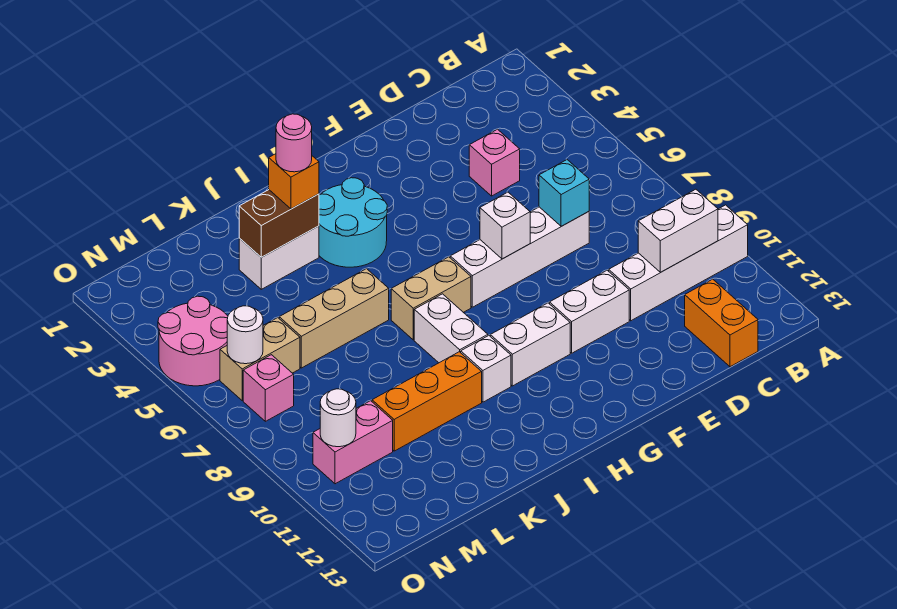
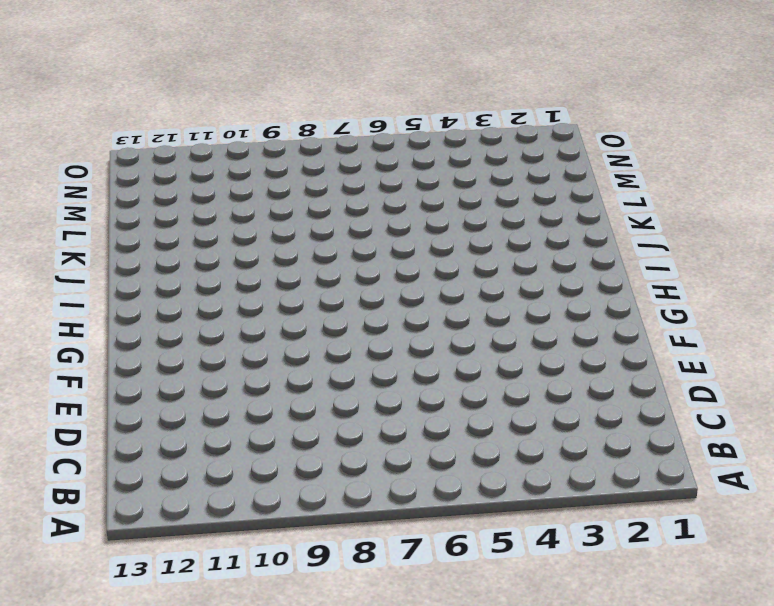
none -> white 1x4 brick [609,205,748,321]
none -> orange 1x2 brick [685,279,758,367]
none -> pink 1x1 brick [469,129,520,196]

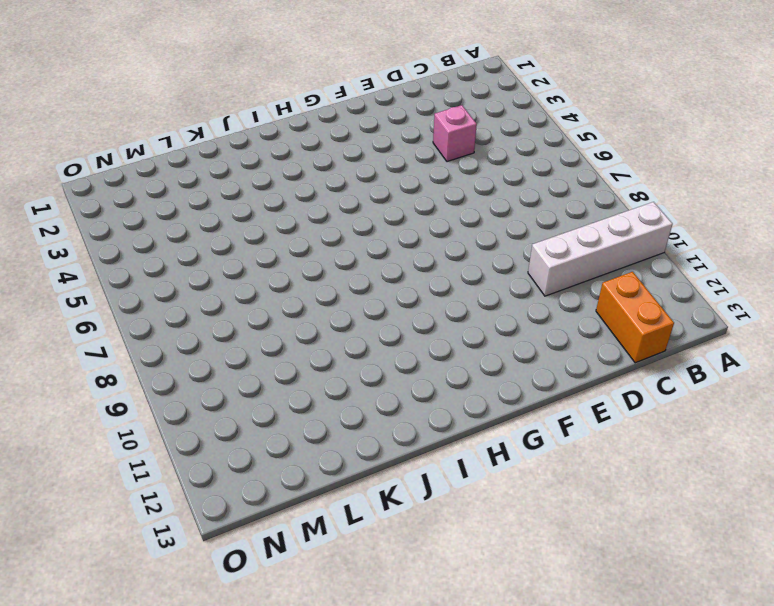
none -> white 1x4 brick [450,207,589,307]
none -> white 1x2 brick [550,270,629,353]
none -> white 1x2 brick [490,303,570,386]

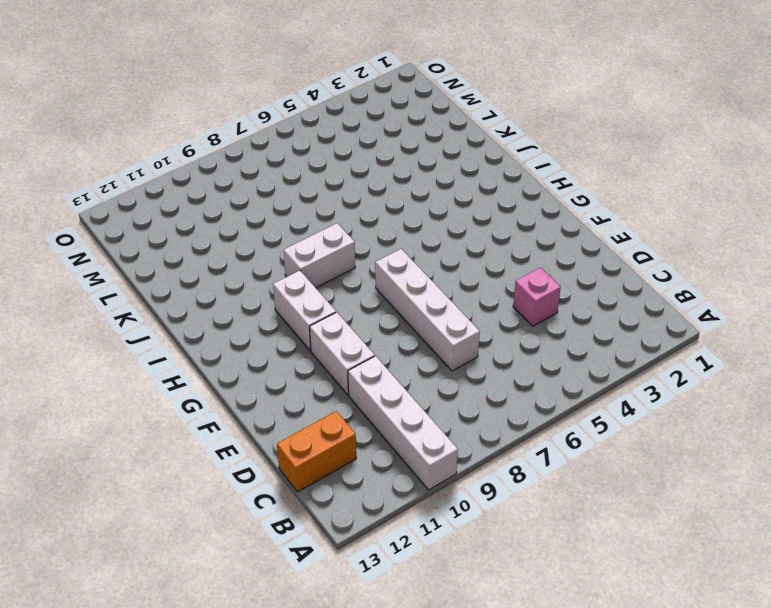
none -> cyan 2x2 round brick [319,178,387,267]
none -> tan 1x2 brick [391,257,471,340]
none -> white 1x1 brick [461,335,511,402]

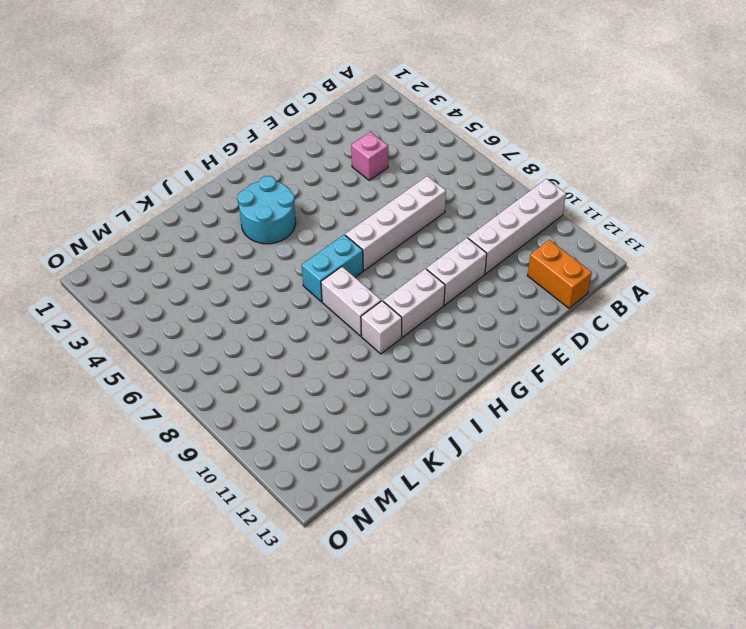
cyan 1x2 brick [302,235,363,302] -> tan 1x2 brick [391,257,471,340]
none -> white 1x2 brick [239,226,319,289]
none -> tan 1x3 brick [279,269,389,368]
none -> orange 1x3 brick [372,352,482,451]

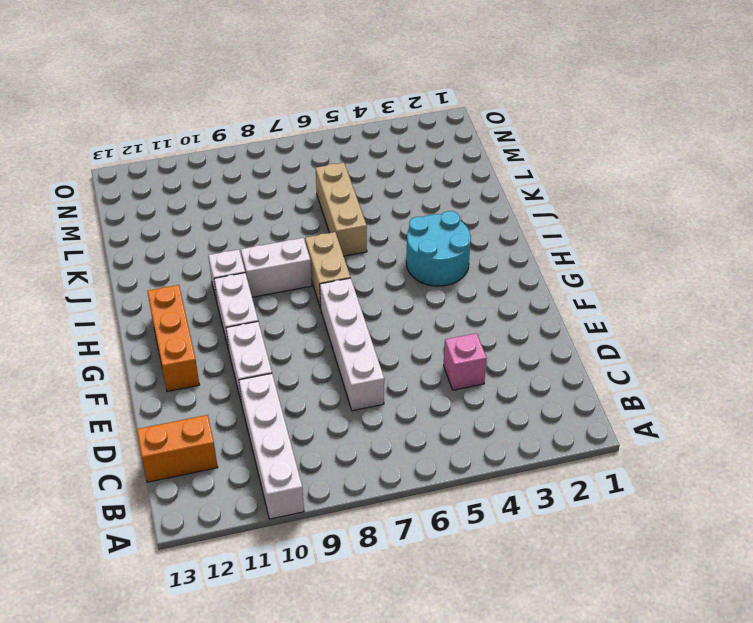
orange 1x3 brick [147,285,199,392] -> orange 1x3 brick moved to [372,352,482,451]
none -> white 1x2 brick [239,226,319,289]
none -> tan 1x2 brick [220,318,300,401]
none -> pink 1x2 brick [313,401,393,484]

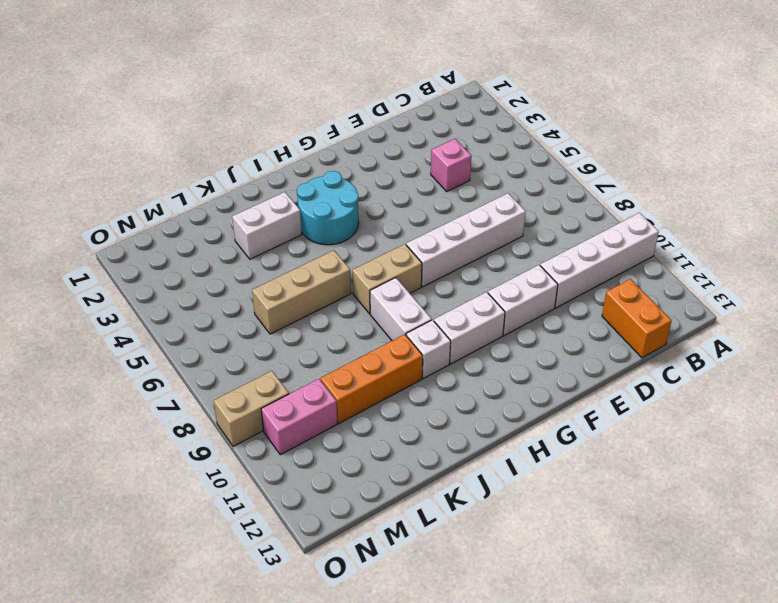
tan 1x2 brick [214,371,289,446] -> tan 1x2 brick moved to [220,318,300,401]
none -> pink 2x2 round brick [158,296,228,386]
none -> pink 1x1 brick [243,355,294,421]
none -> white 1x2 brick [638,189,718,272]

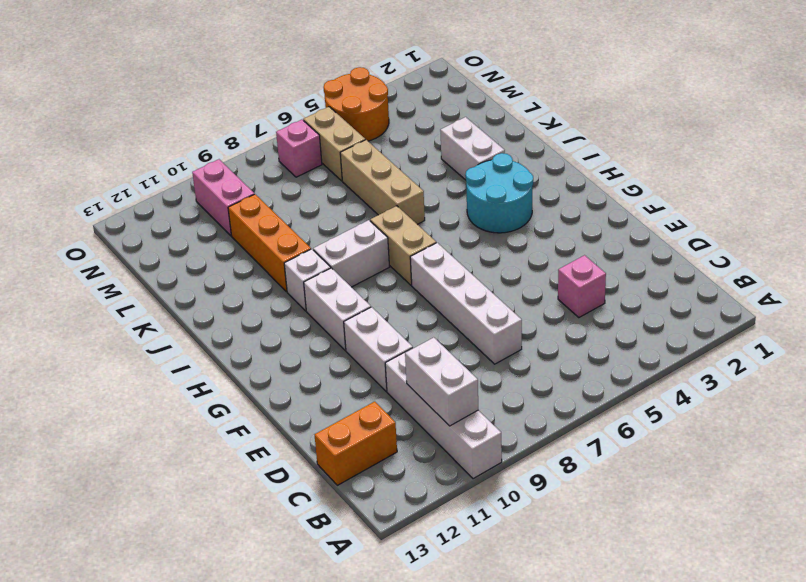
orange 2x2 round brick [324,67,389,141] -> pink 2x2 round brick [158,296,228,386]
none -> cyan 1x1 brick [539,160,589,226]
none -> white 1x1 brick [480,192,530,259]
none -> brown 1x2 brick [239,190,319,257]

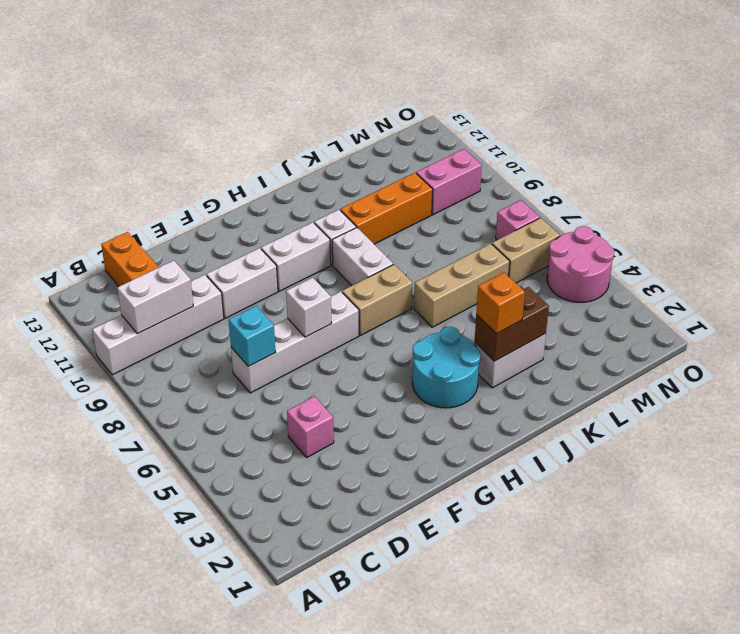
none -> white 1x1 round brick [227,306,263,364]
none -> white 1x1 round brick [320,389,356,447]
none -> pink 1x1 round brick [276,114,312,172]

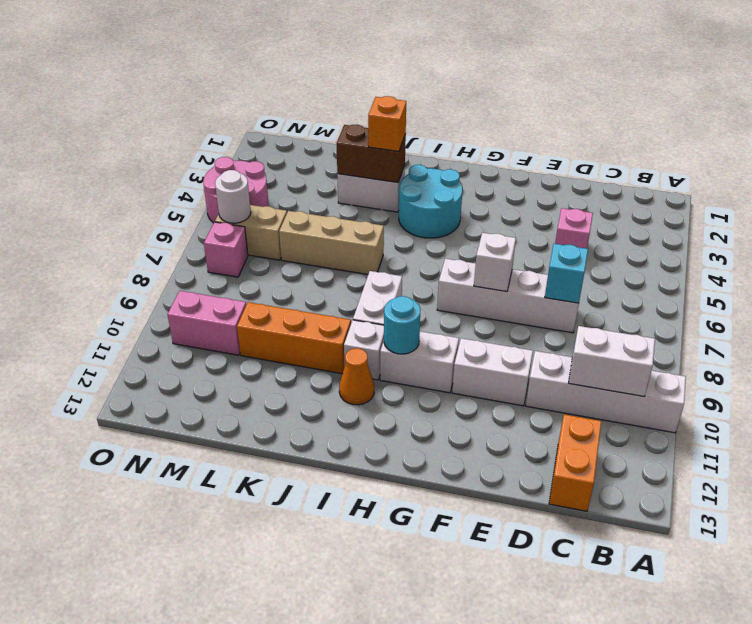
cyan 1x1 round brick [384,296,420,354] -> none
orange 1x1 cone [339,348,374,405] -> none
none -> tan 1x2 brick [391,257,471,340]
none -> white 1x1 round brick [320,389,356,447]
none -> pink 1x1 round brick [276,114,312,172]

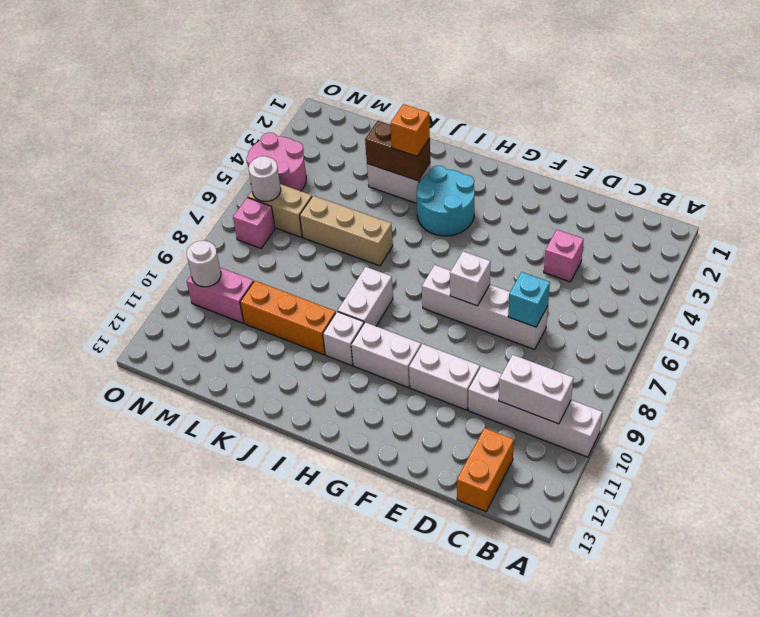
none -> tan 1x2 brick [391,257,471,340]
none -> pink 1x1 round brick [276,114,312,172]

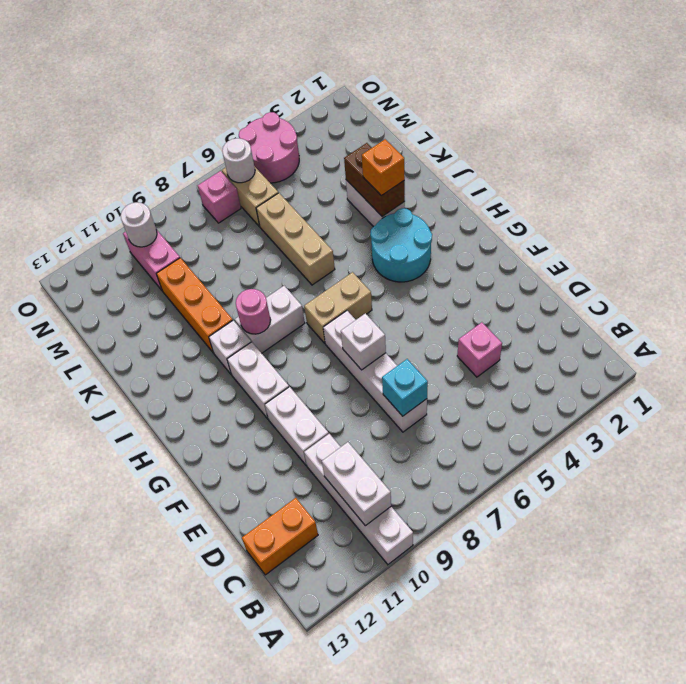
tan 1x2 brick [304,272,372,343] -> tan 1x2 brick turned to [391,257,471,340]
pink 1x1 round brick [236,289,270,334] -> pink 1x1 round brick moved to [276,114,312,172]

